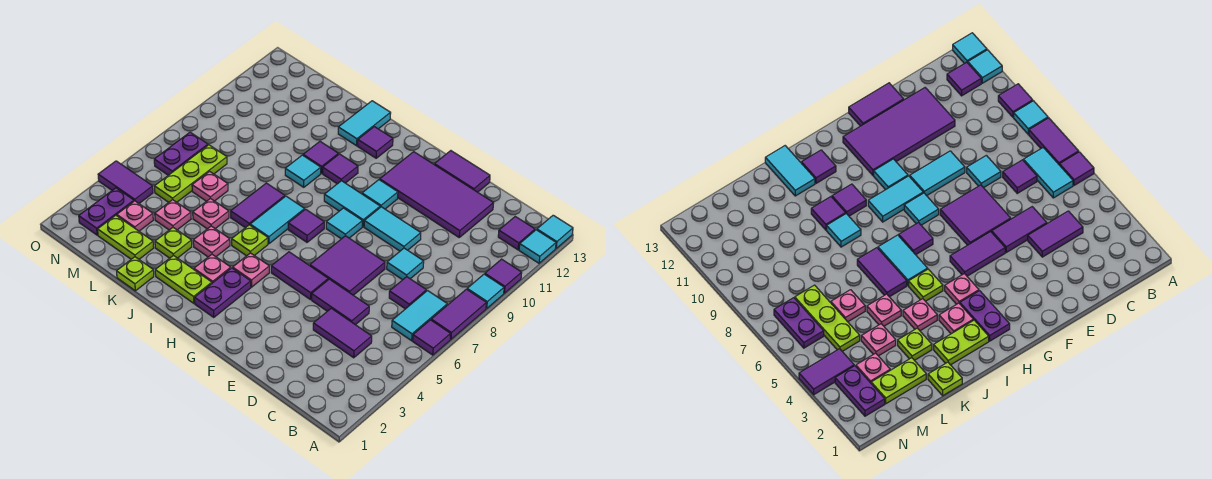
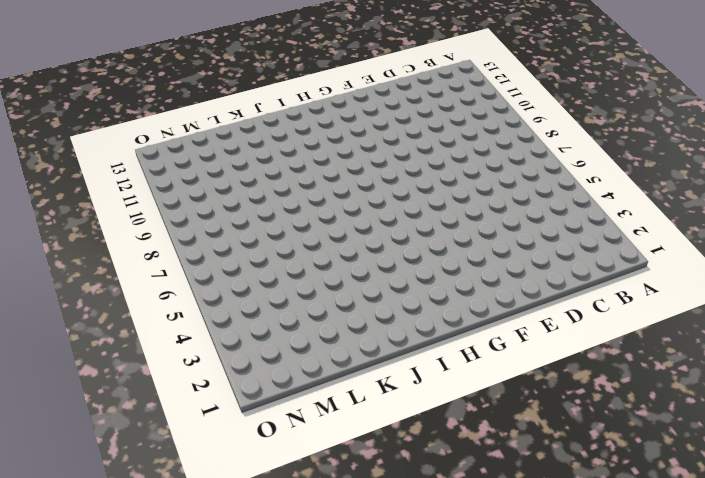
none -> purple 1x1 tile [413,320,451,355]
none -> purple 1x2 tile [431,289,486,339]
none -> cyan 1x1 tile [467,274,504,309]
none -> purple 1x1 tile [485,259,522,293]

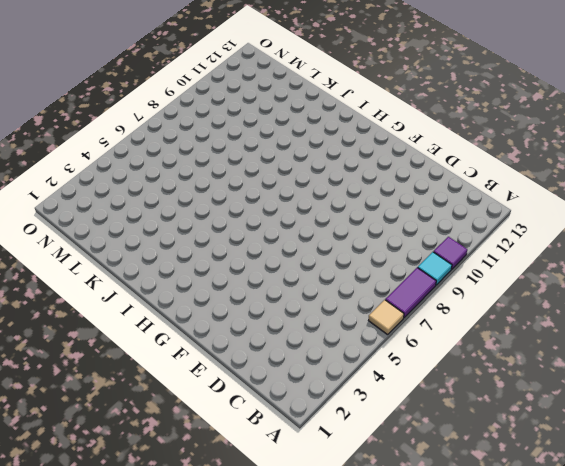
tan 1x1 tile [369,300,404,335] -> purple 1x1 tile [413,320,451,355]
none -> cyan 1x1 tile [519,230,556,263]
none -> cyan 1x1 tile [537,215,573,248]
none -> cyan 1x2 tile [392,291,447,341]
none -> purple 1x1 tile [498,217,535,250]

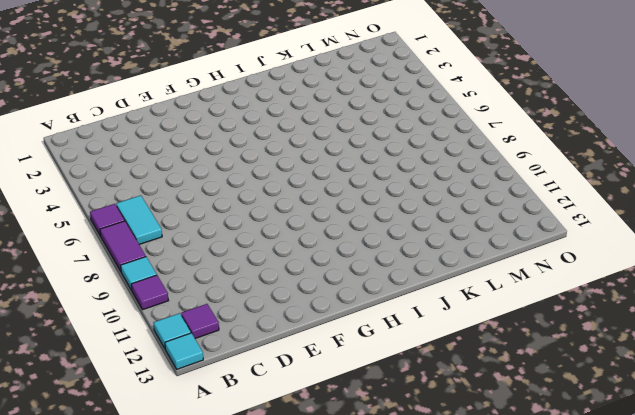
none -> purple 1x2 tile [313,308,372,358]
none -> purple 1x1 tile [389,277,426,309]
none -> purple 1x2 tile [312,279,369,325]
none -> cyan 1x1 tile [387,248,424,280]

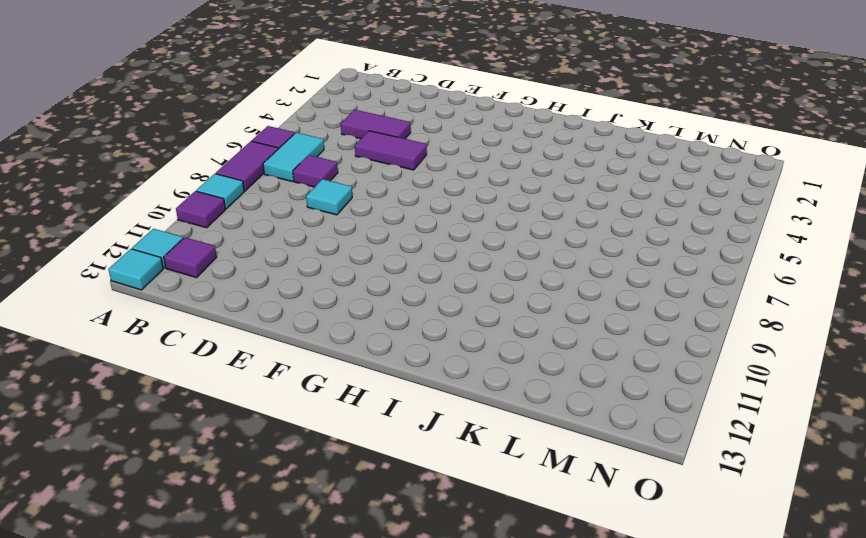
none -> purple 2x4 tile [380,152,493,237]
none -> purple 2x2 tile [310,236,385,295]
none -> cyan 1x2 tile [364,207,421,251]
none -> purple 1x2 tile [434,151,490,192]

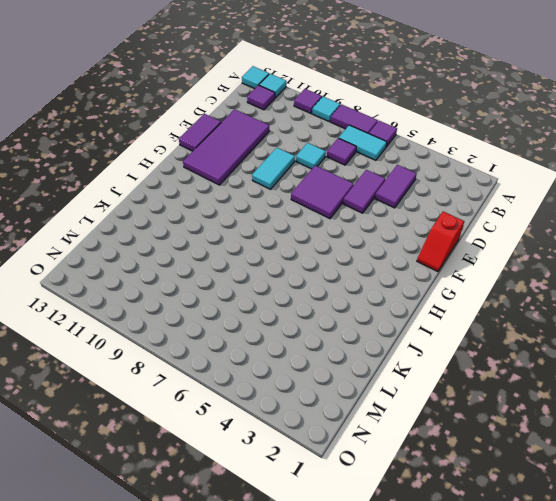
red 1x2 slope [417,211,464,272] -> none
none -> purple 1x2 tile [271,252,328,300]
none -> cyan 1x1 tile [326,208,362,239]
none -> cyan 1x2 tile [324,181,380,227]
none -> cyan 1x1 tile [362,180,398,209]

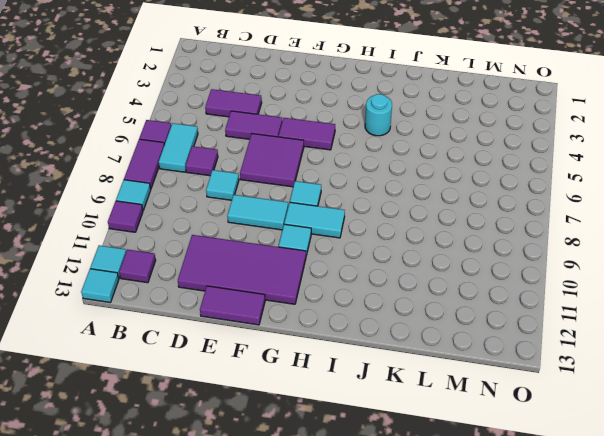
cyan 1x1 round brick [365,94,392,136] -> none
none -> purple 1x2 plate [195,268,251,317]
none -> pink 1x1 plate [233,253,269,287]
none -> purple 1x1 tile [288,209,324,242]
none -> lime 1x2 plate [155,255,212,303]

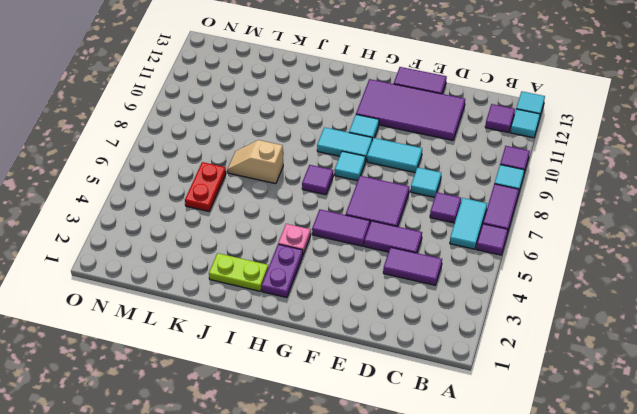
tan 1x2 slope [227,140,283,184] -> purple 1x2 tile [231,183,285,228]
red 1x2 plate [185,162,226,211] -> pink 1x1 plate [192,171,228,201]
none -> pink 1x1 plate [194,255,231,283]
none -> lime 1x1 plate [232,225,268,256]
none -> cyan 1x2 tile [250,196,305,244]
none -> purple 1x1 tile [323,154,358,184]

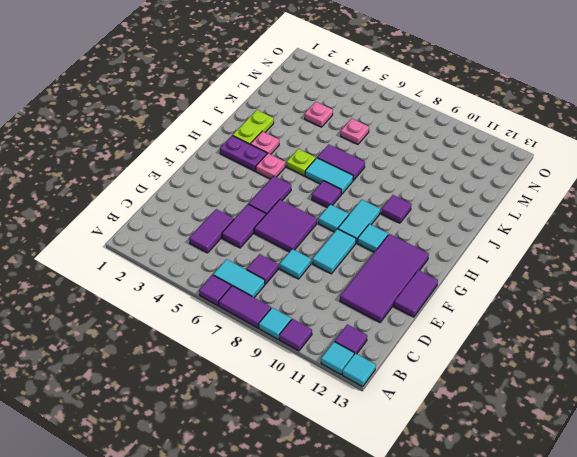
none -> purple 1x1 tile [358,127,393,158]
none -> pink 1x1 plate [193,226,230,257]
none -> cyan 1x1 tile [285,155,321,187]
none -> purple 1x1 tile [303,142,338,173]

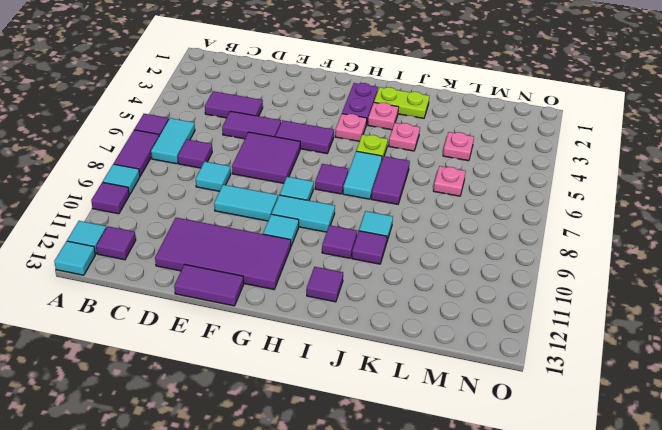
none -> cyan 1x2 tile [338,101,391,146]
none -> lime 1x1 plate [117,257,154,291]
none -> lime 1x1 plate [155,228,192,258]
none -> pink 1x1 plate [193,198,229,229]

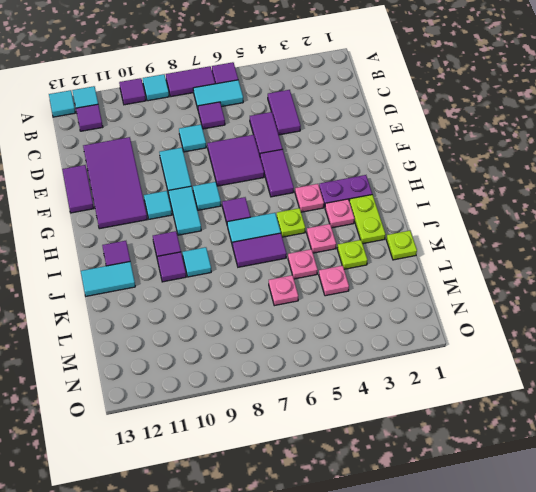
none -> lime 1x2 plate [98,215,154,259]
none -> pink 1x1 plate [117,201,153,231]
none -> lime 1x3 plate [155,145,227,202]
none -> purple 1x2 plate [79,188,134,235]

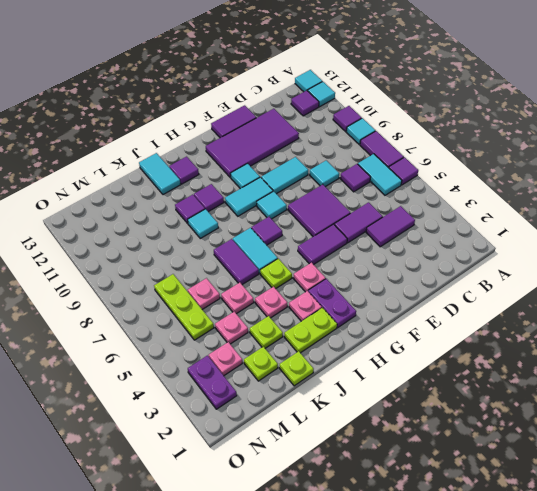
lime 1x1 plate [244,347,278,381] -> lime 1x2 plate [98,215,154,259]
none -> purple 1x2 tile [98,161,153,203]
none -> purple 1x2 plate [154,132,208,175]

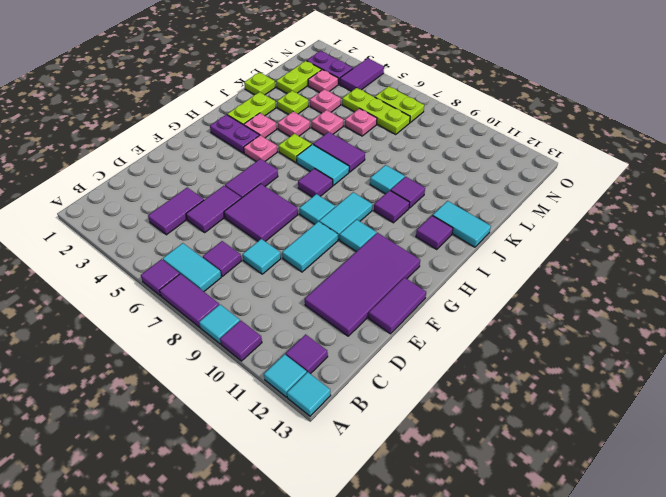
lime 1x2 plate [375,86,424,123] -> purple 1x2 plate [154,132,208,175]

